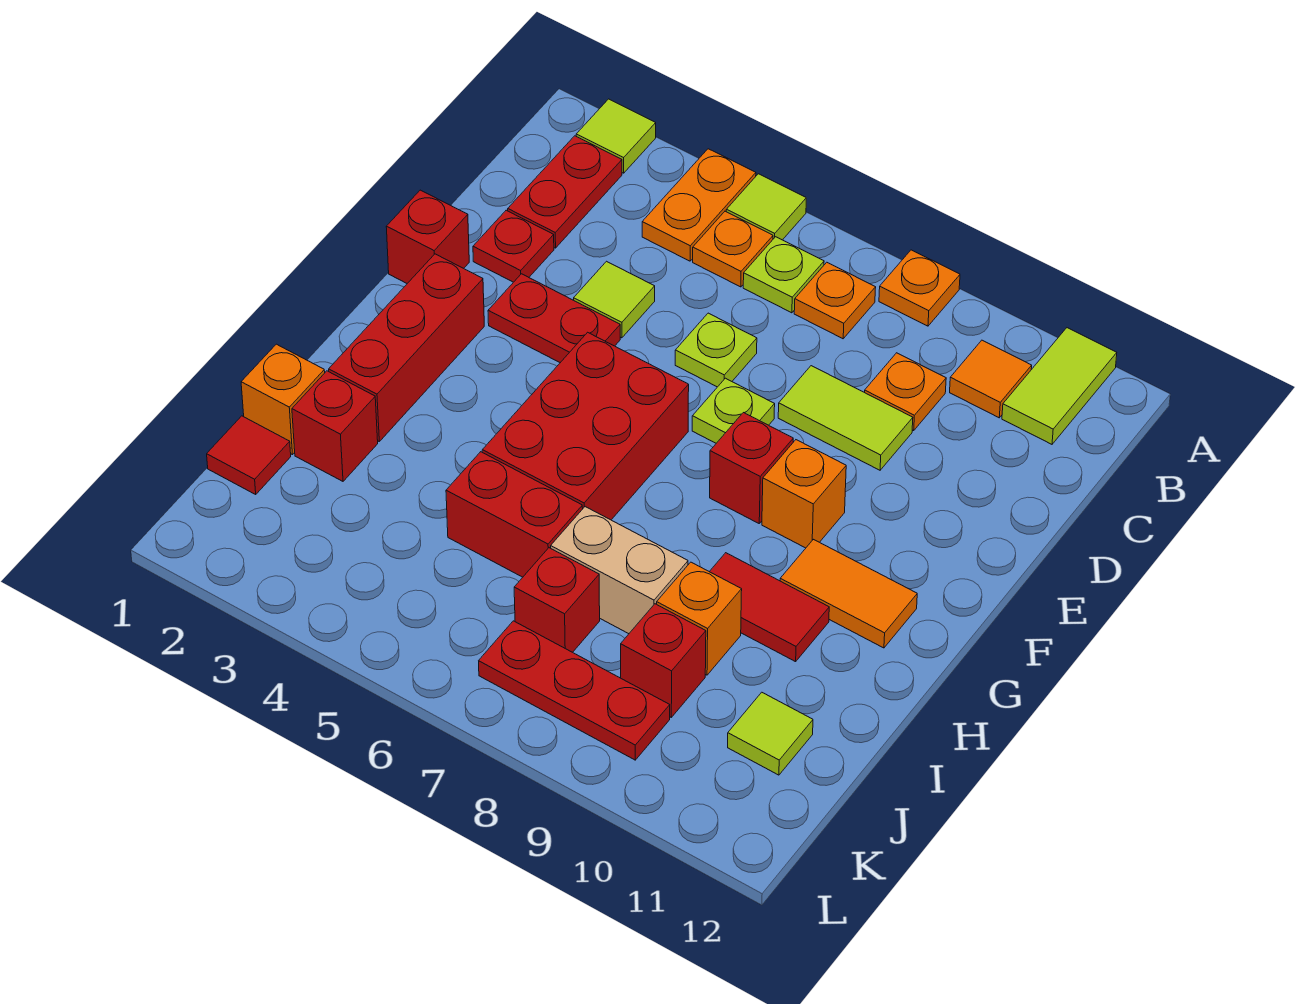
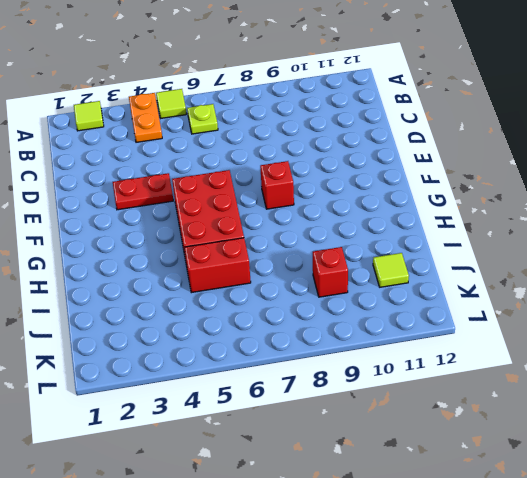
none -> orange 1x1 plate [879,250,960,326]
none -> lime 1x2 tile [1002,328,1117,444]
none -> red 1x2 plate [508,136,622,248]
none -> orange 1x1 plate [693,211,773,287]

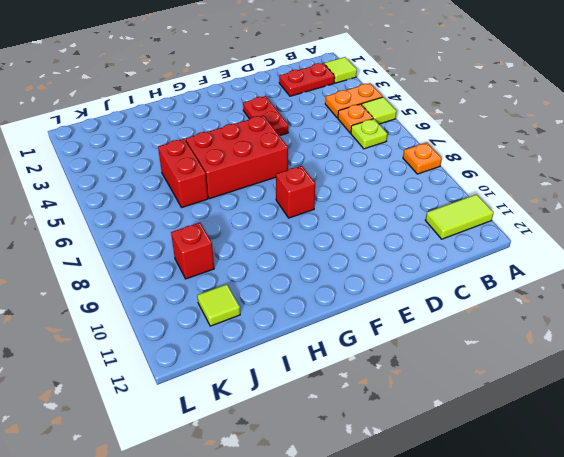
none -> orange 1x1 plate [794,262,876,339]
none -> orange 1x1 tile [950,340,1032,418]
none -> orange 1x1 plate [865,353,946,431]
none -> red 1x1 plate [473,210,554,282]

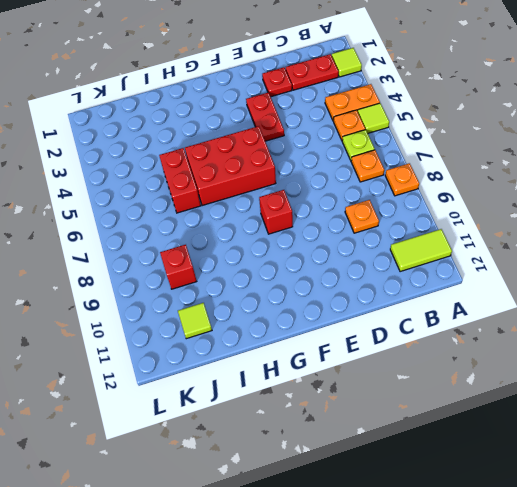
none -> orange 1x1 tile [950,340,1032,418]
none -> lime 1x1 tile [574,261,655,338]
none -> lime 1x1 plate [675,313,757,387]
none -> lime 1x2 tile [778,366,913,470]

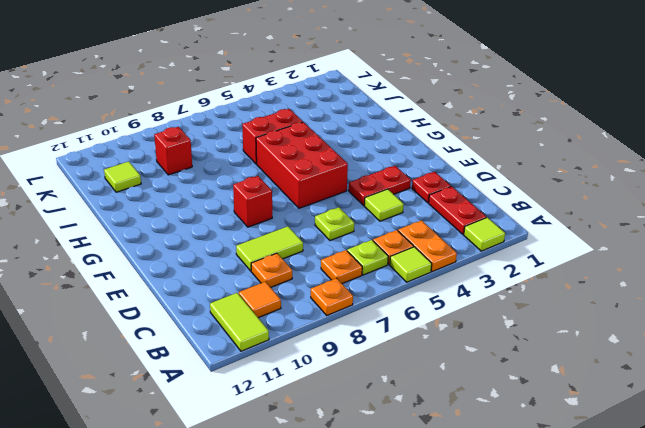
none -> red 1x1 brick [386,190,469,283]
none -> lime 1x1 plate [692,378,775,443]
none -> red 1x3 brick [329,254,484,441]
none -> orange 1x1 brick [762,440,846,548]

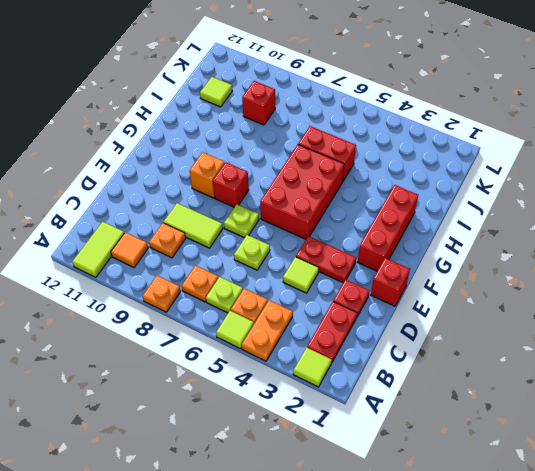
none -> orange 1x2 tile [780,539,917,648]
none -> red 1x2 tile [709,553,829,662]
none -> orange 1x1 brick [241,344,325,455]
none -> red 1x1 brick [292,371,378,481]

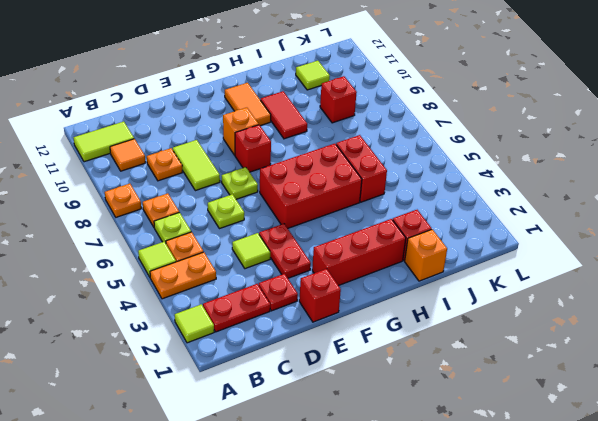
none -> tan 1x2 brick [551,507,688,634]
none -> orange 1x1 brick [657,562,742,675]
none -> red 1x1 tile [207,416,291,494]
none -> red 1x1 brick [514,548,600,652]

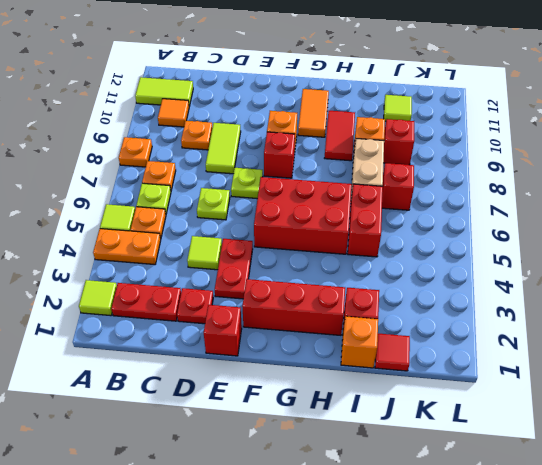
none -> red 1x3 plate [479,621,670,760]

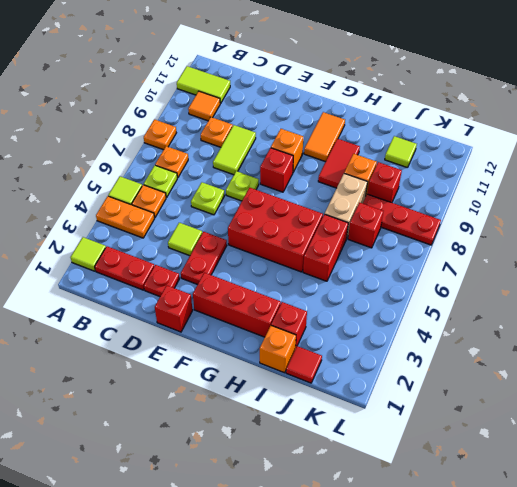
red 1x3 plate [363,194,441,245] -> red 1x3 plate turned to [479,621,670,760]

